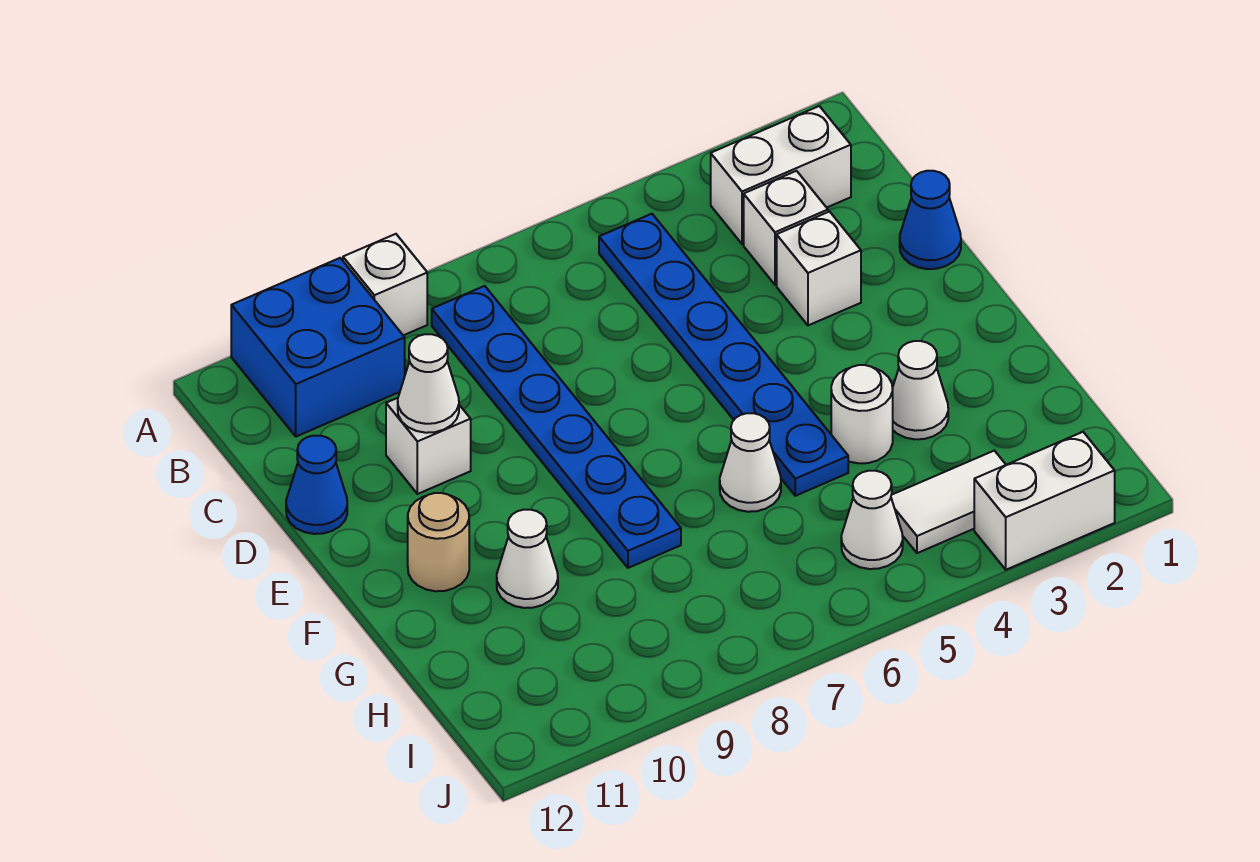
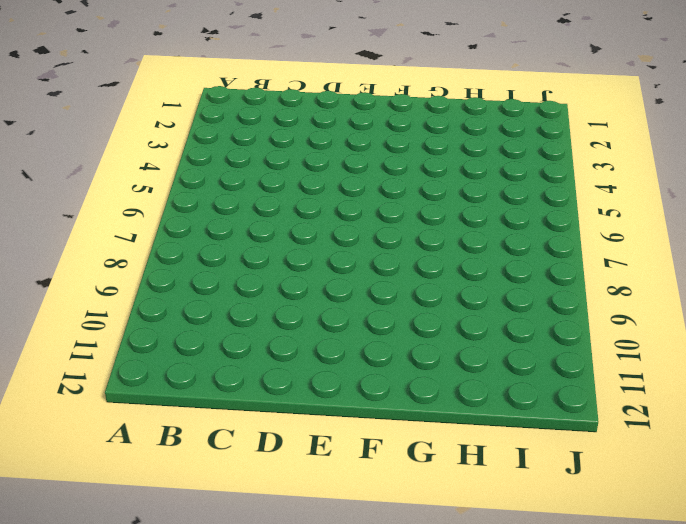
none -> white 1x1 brick [343,234,427,335]
none -> blue 2x2 brick [231,258,405,437]
none -> white 1x2 brick [711,106,851,244]

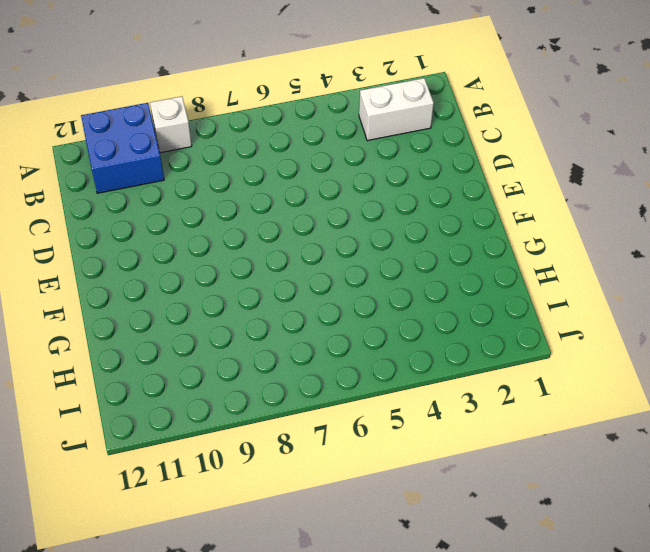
none -> blue 1x6 plate [599,214,848,496]
none -> blue 1x6 plate [432,286,681,568]
none -> white 1x1 brick [744,171,828,285]

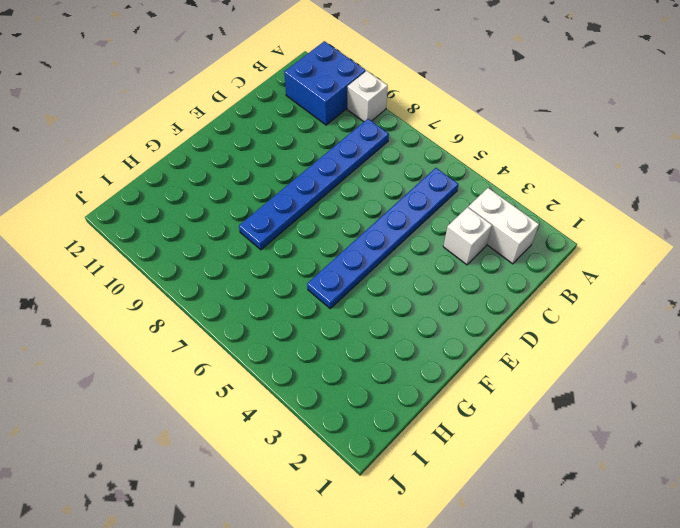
none -> blue 1x1 cone [900,171,961,269]
none -> white 1x1 brick [777,212,861,325]
none -> white 1x1 brick [386,398,471,494]

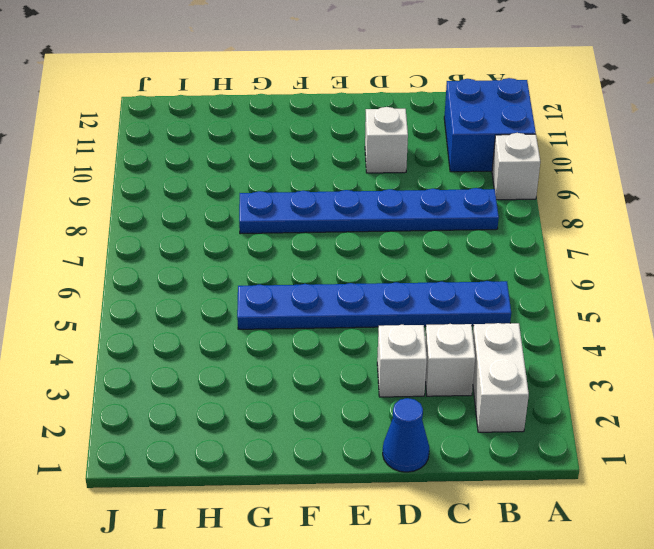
none -> blue 1x1 cone [286,436,347,534]
none -> tan 1x1 round brick [408,493,469,591]
none -> white 1x1 cone [892,341,948,439]

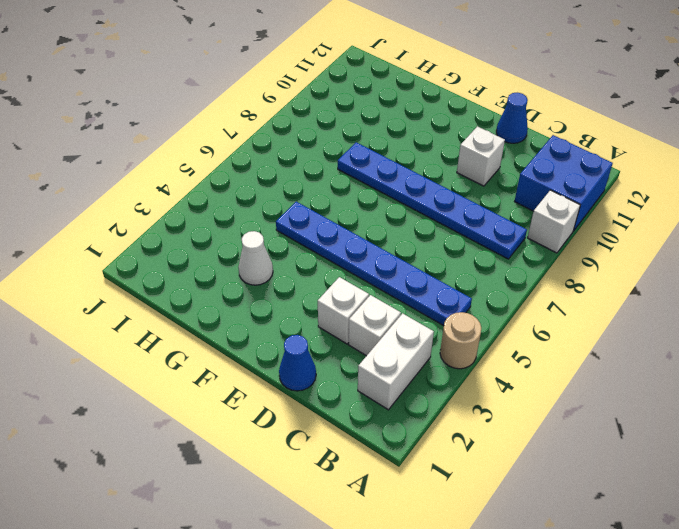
tan 1x1 round brick [440,312,481,369] -> tan 1x1 round brick moved to [408,493,469,591]
none -> white 1x1 round brick [831,365,893,463]
none -> white 1x1 cone [720,413,781,512]
none -> white 1x1 cone [497,510,558,608]

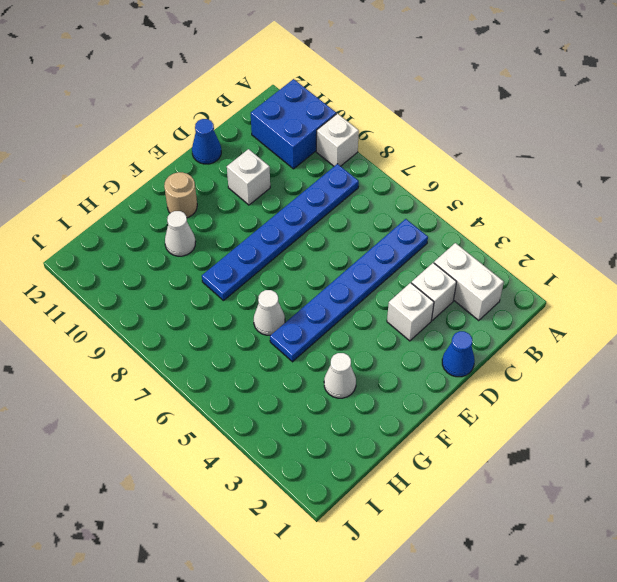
none -> white 1x1 round brick [831,365,893,463]
none -> white 1x2 tile [891,451,1006,553]
none -> white 1x1 cone [841,471,903,569]

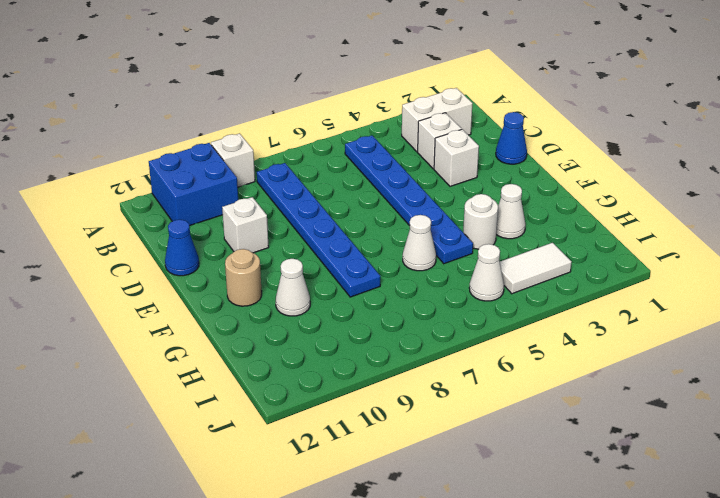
none -> white 1x2 brick [974,432,1115,570]
none -> white 1x1 cone [398,334,459,433]

